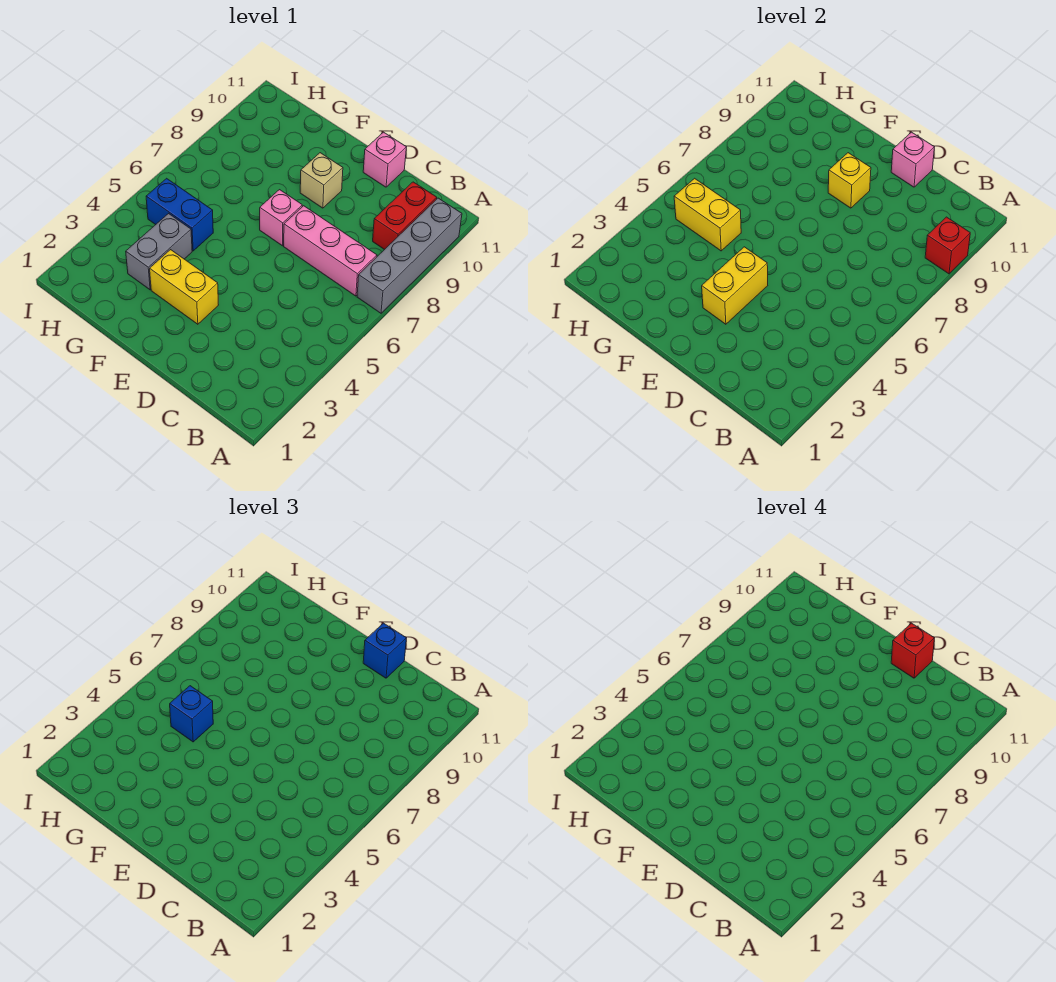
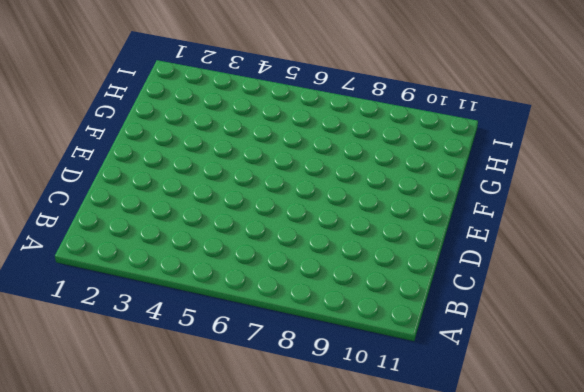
none -> grey 1x4 brick [357,198,462,313]
none -> pink 1x3 brick [284,206,377,296]
none -> red 1x2 brick [373,182,437,250]

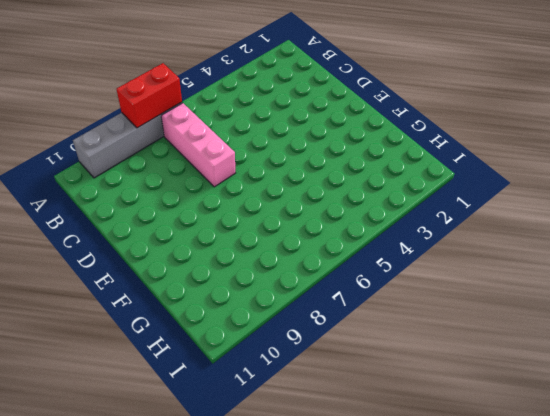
red 1x2 brick [117,63,182,128] -> red 1x2 brick moved to [373,182,437,250]
none -> pink 1x1 brick [363,132,406,187]
none -> yellow 1x2 brick [150,250,218,324]
none -> pink 1x1 brick [260,190,302,246]

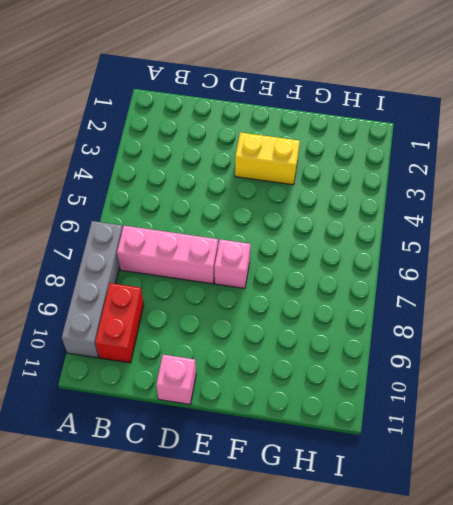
none -> tan 1x1 brick [300,153,343,208]
none -> grey 1x2 brick [126,214,192,290]
none -> blue 1x2 brick [146,178,213,251]

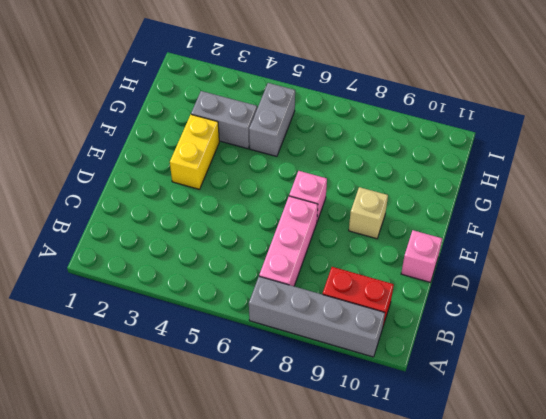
grey 1x2 brick [249,83,295,157] -> blue 1x2 brick [146,178,213,251]
none -> red 1x1 brick [925,217,970,274]
none -> pink 1x1 brick [891,132,934,187]
none -> yellow 1x2 brick [702,247,768,324]

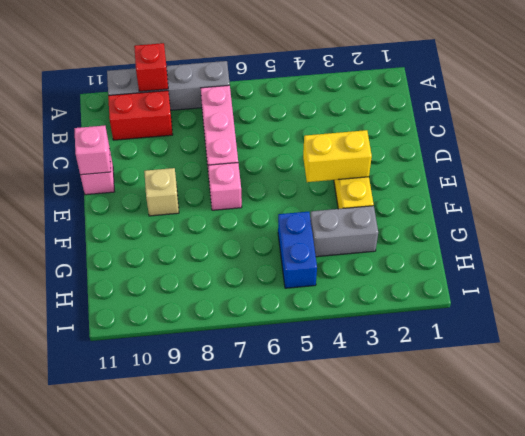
none -> yellow 1x1 brick [828,153,871,208]
none -> yellow 1x2 brick [674,178,741,251]
none -> blue 1x1 brick [363,623,406,678]

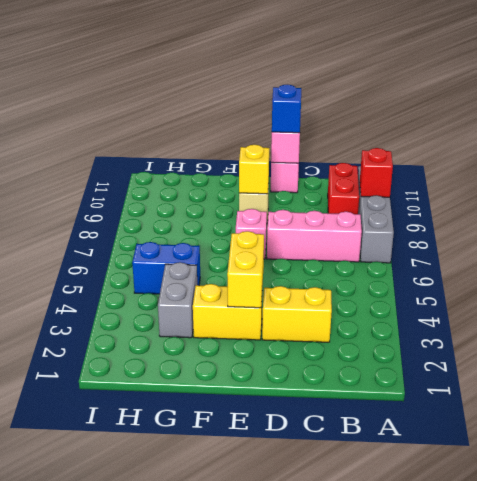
yellow 1x2 brick [262,286,332,342] -> yellow 1x2 brick moved to [674,178,741,251]
none -> blue 1x1 brick [170,686,213,742]
none -> red 1x1 brick [891,623,934,678]

